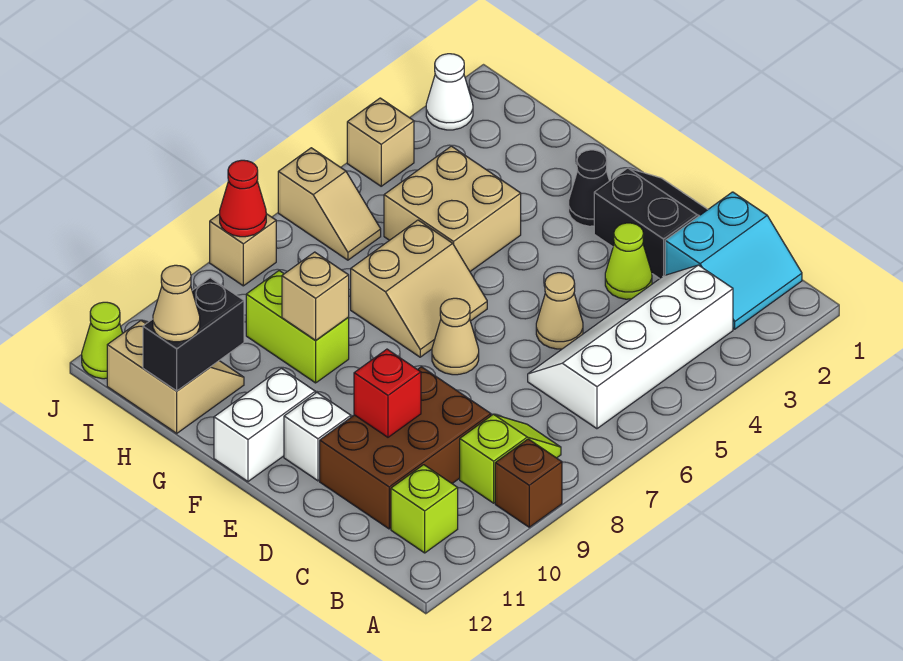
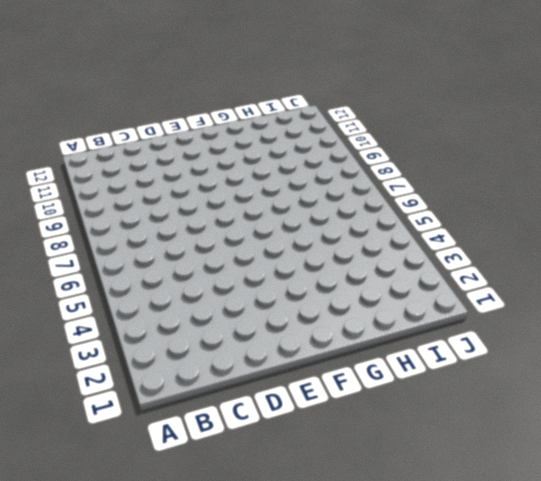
none -> brown 1x1 brick [495,439,562,527]
none -> cyan 2x2 slope [665,192,802,329]
none -> white 2x4 slope [528,265,733,429]

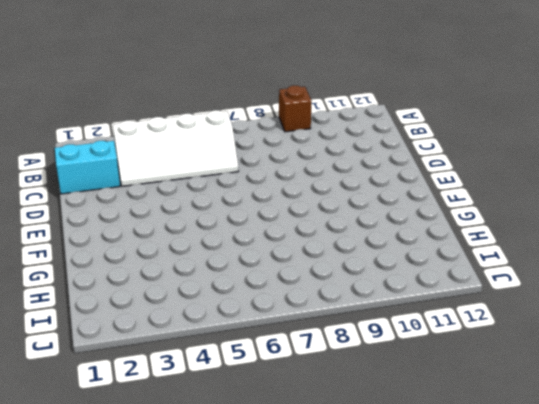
none -> lime 1x2 slope [460,414,561,503]
none -> lime 1x1 brick [391,465,458,553]
none -> brown 2x3 brick [320,367,491,529]

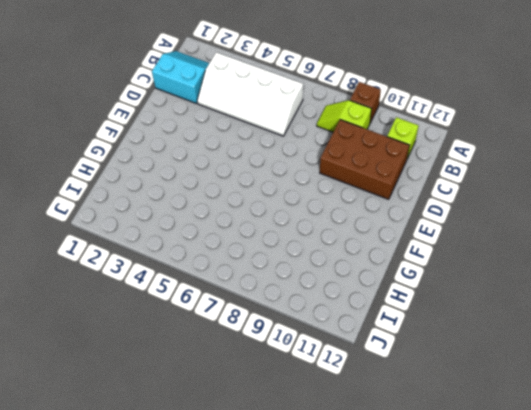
none -> black 2x2 slope [594,168,708,279]
none -> lime 1x1 cone [605,223,652,299]
none -> tan 1x1 cone [536,273,583,349]

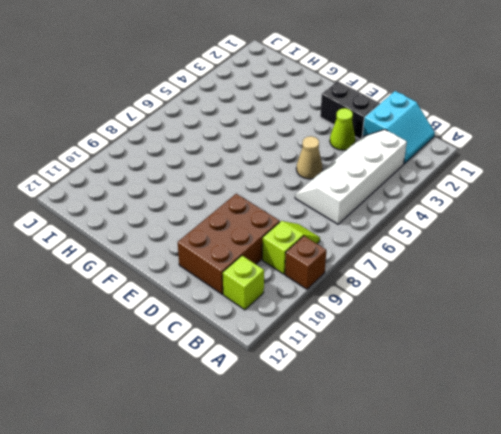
none -> tan 1x1 cone [432,298,479,375]
none -> white 1x1 brick [284,393,351,481]
none -> black 1x1 cone [569,150,609,226]

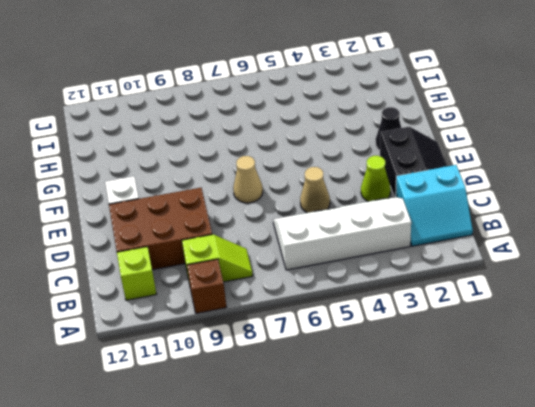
none -> tan 2x2 slope [351,220,487,357]
none -> white 1x2 brick [214,368,315,481]
none -> tan 2x2 brick [384,146,521,271]

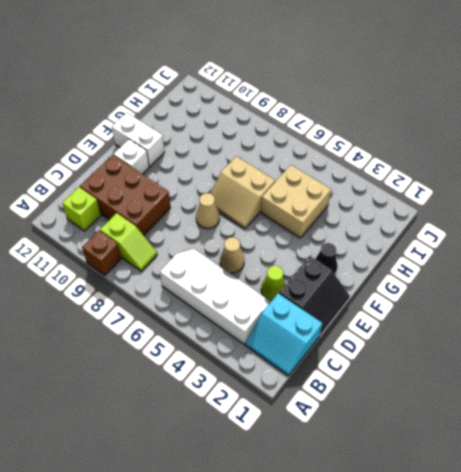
none -> lime 1x2 brick [246,271,349,383]
none -> tan 2x2 slope [107,321,244,433]
none -> tan 1x2 slope [278,148,381,260]

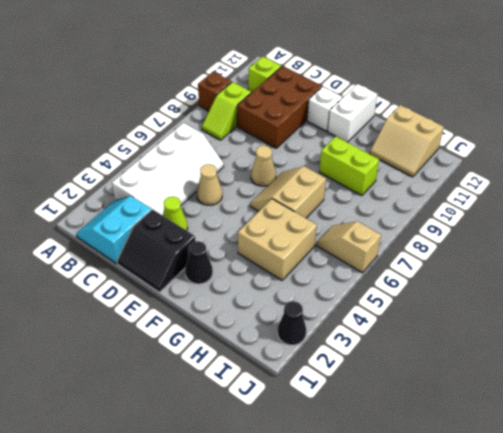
black 1x1 cone [277,301,306,345] -> white 1x1 cone [426,54,473,130]
none -> tan 1x1 brick [347,98,414,186]
none -> tan 1x1 brick [210,214,276,286]
none -> lime 1x1 cone [82,302,123,379]

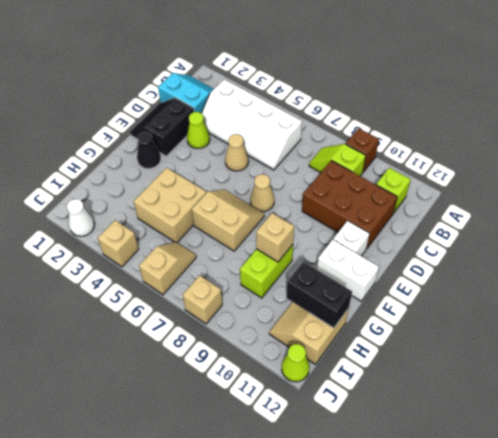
none -> red 1x1 brick [354,349,421,437]
none -> red 1x1 cone [220,160,266,237]
none -> tan 1x1 cone [153,265,200,342]

